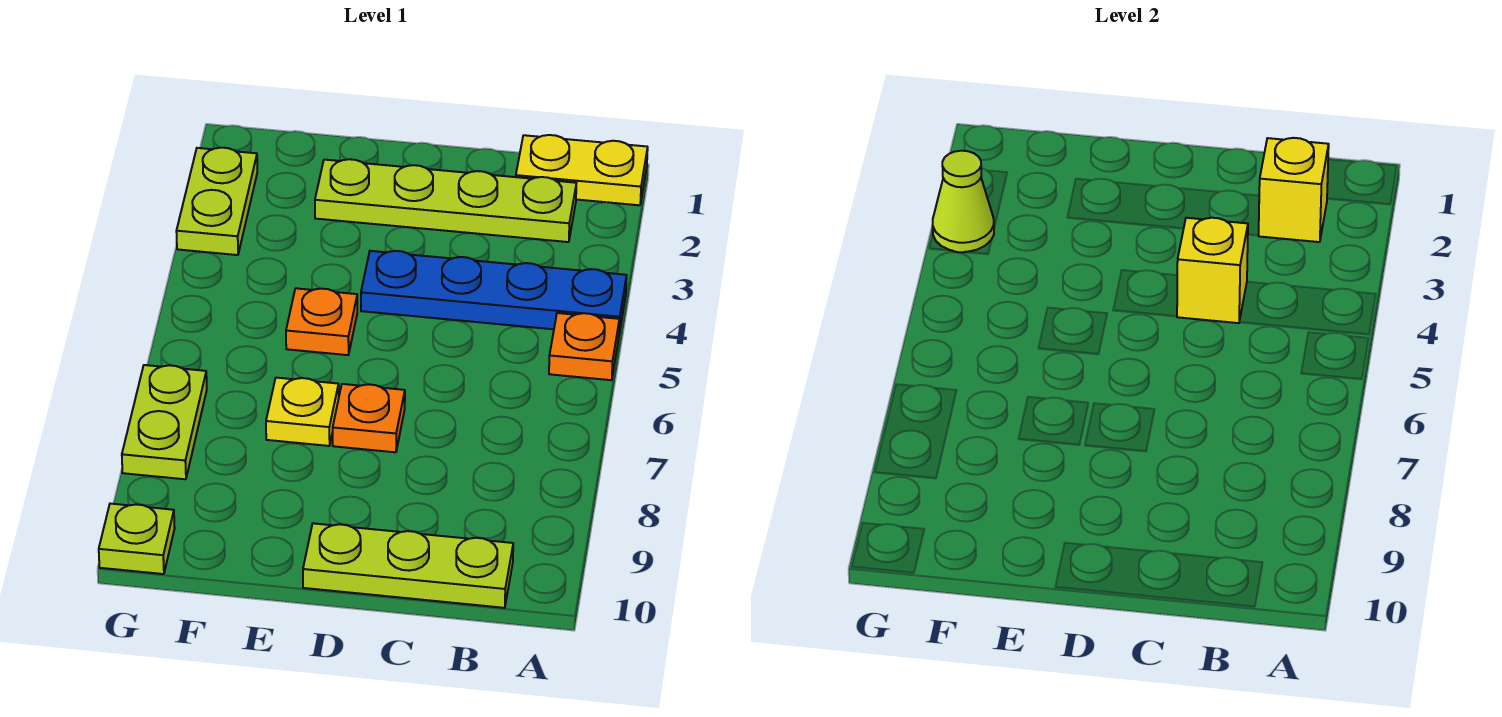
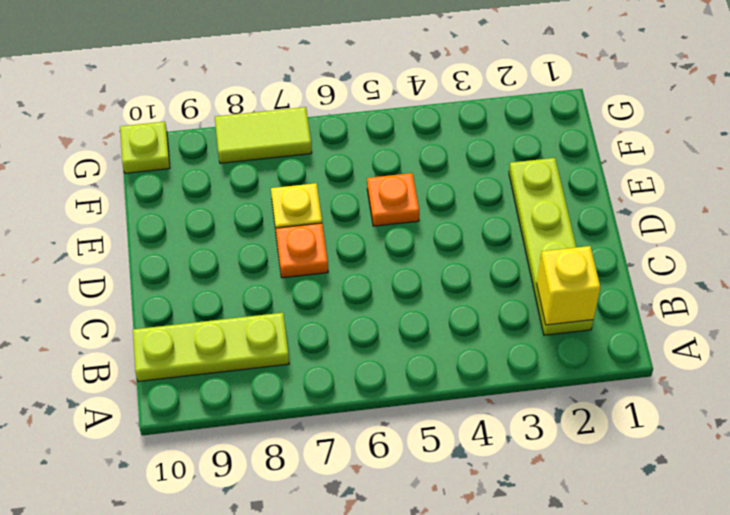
lime 1x3 plate [133,313,289,381] -> lime 1x3 plate turned to [303,523,513,608]
lime 1x2 tile [215,107,312,163] -> lime 1x2 plate [122,365,207,479]
none -> yellow 1x2 plate [516,135,648,205]
none -> blue 1x4 plate [361,251,627,333]
none -> orange 1x1 plate [549,313,619,380]

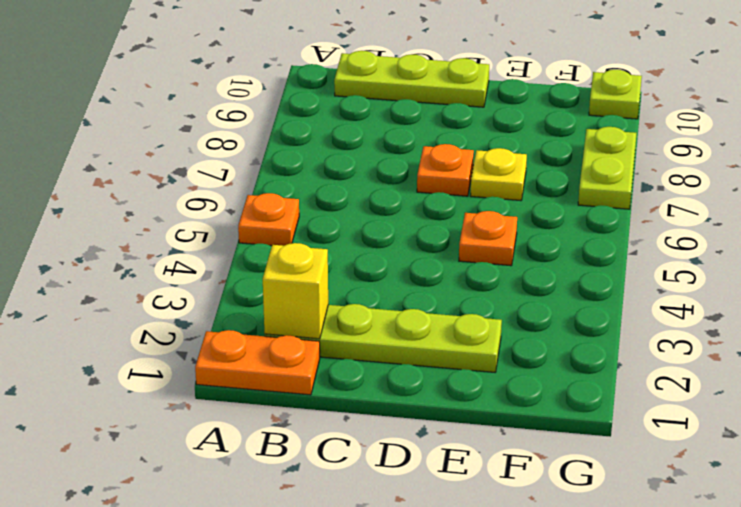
orange 1x2 plate [195,330,320,395] -> yellow 1x2 plate [516,135,648,205]
none -> blue 1x4 plate [361,251,627,333]
none -> lime 1x2 plate [176,148,257,255]
none -> yellow 1x1 brick [1177,218,1248,323]

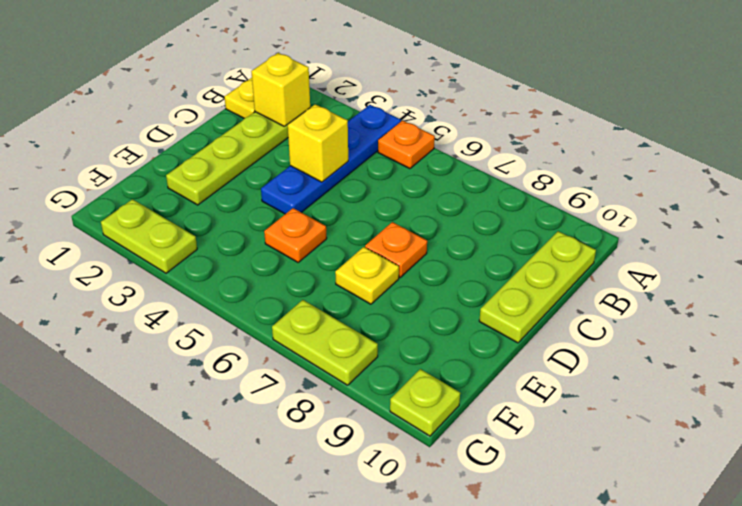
none -> lime 1x1 cone [933,151,994,252]

